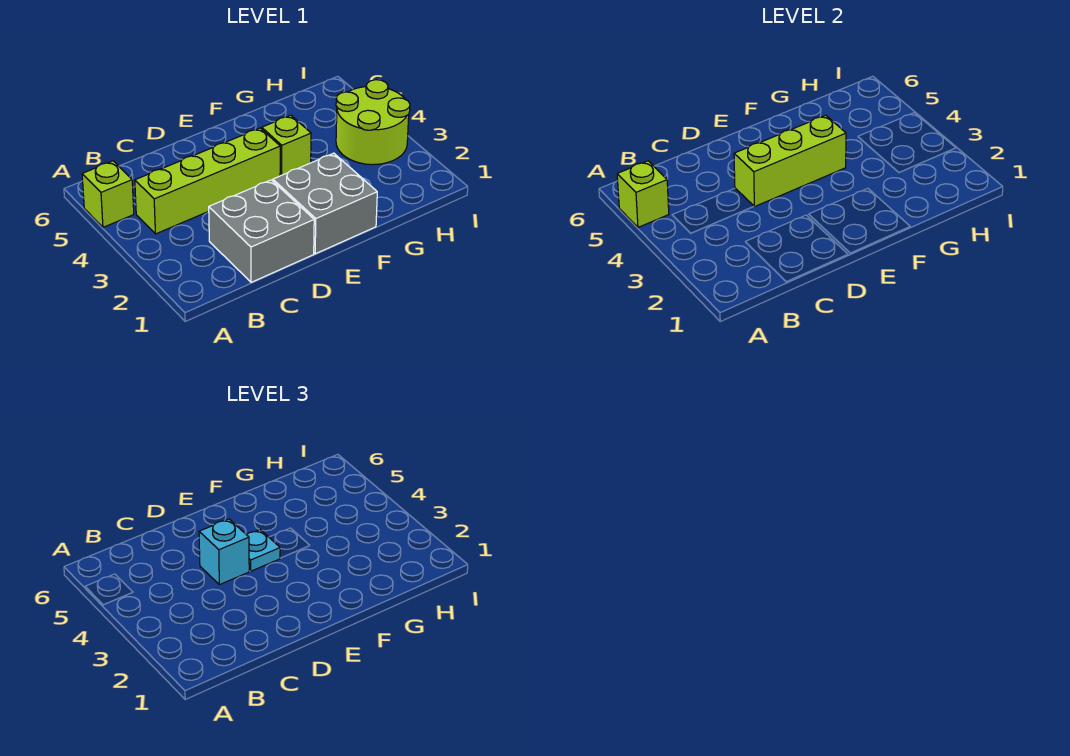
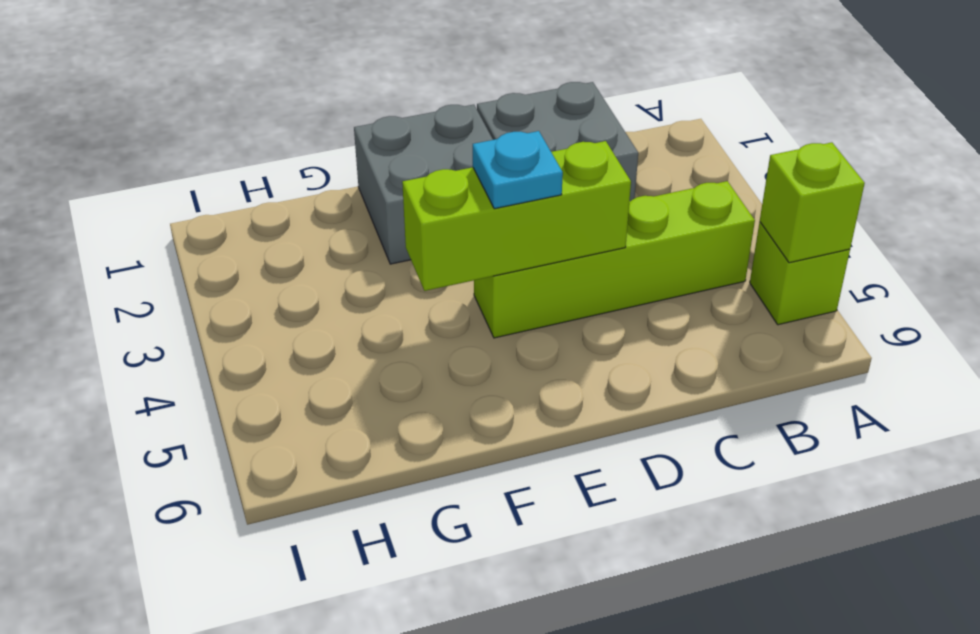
none -> lime 1x1 brick [262,115,311,176]
none -> lime 2x2 round brick [336,80,410,165]

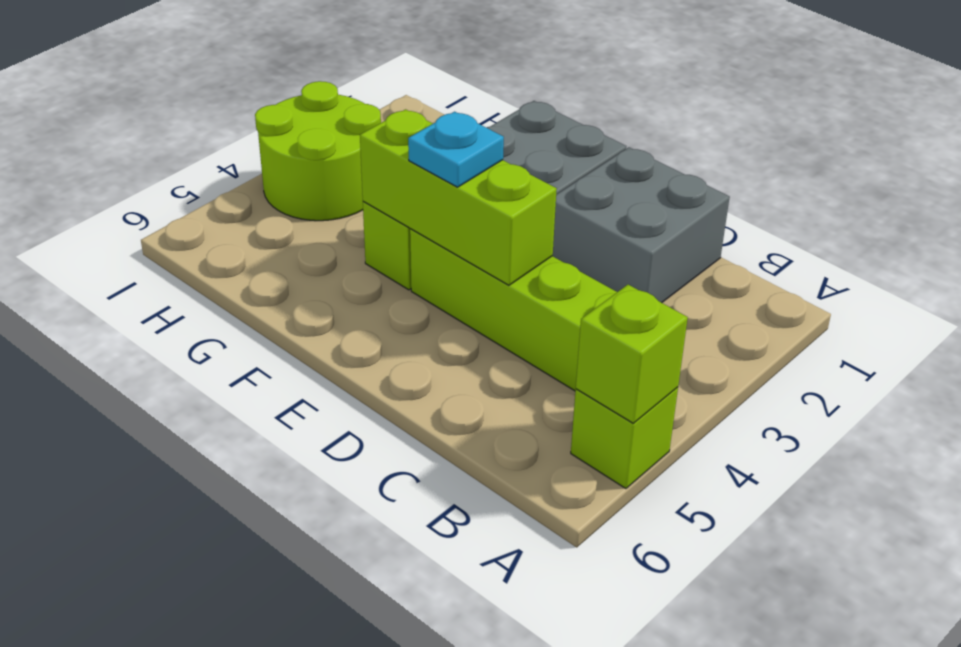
none -> cyan 1x1 brick [199,519,249,585]

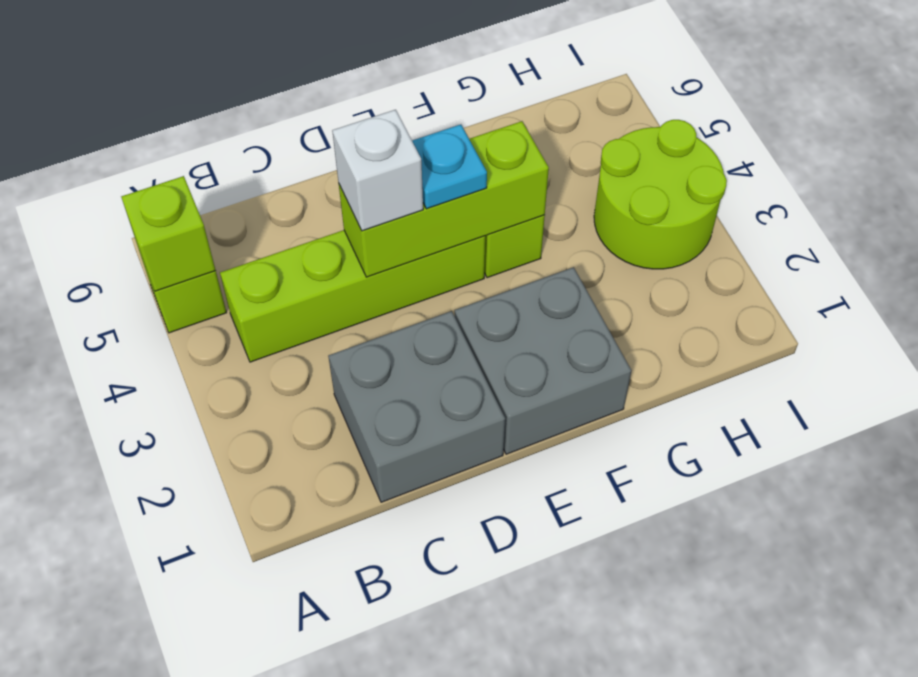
white 1x1 brick [332,110,423,231] -> cyan 1x1 brick [199,519,249,585]

